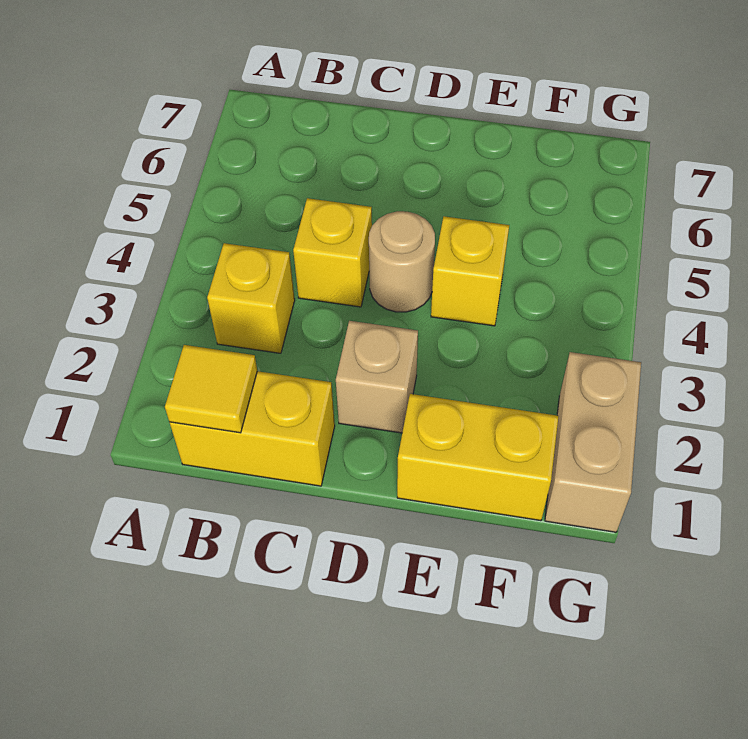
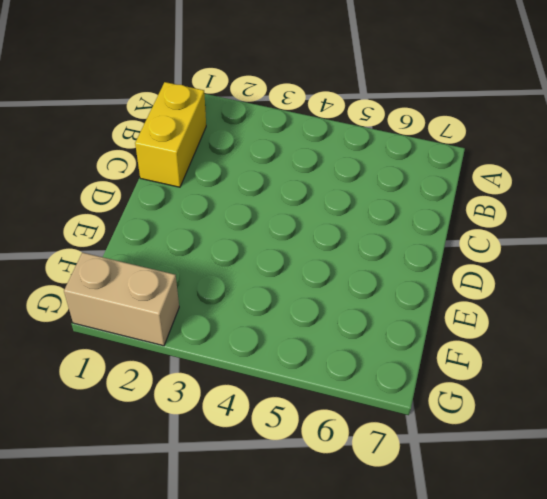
none -> yellow 1x1 brick [207,243,295,353]
none -> yellow 1x1 brick [293,198,372,307]

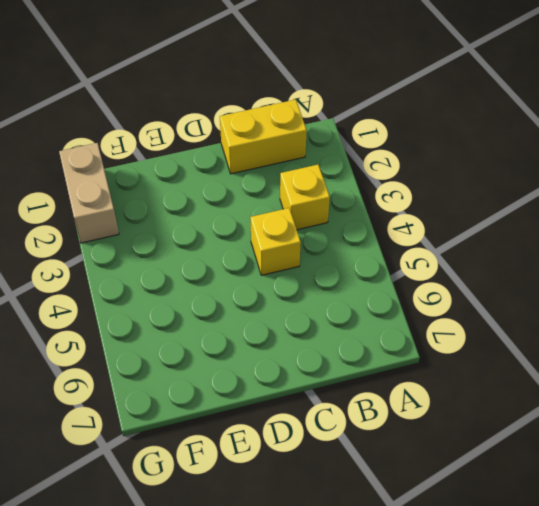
none -> tan 1x1 brick [336,321,418,433]
none -> tan 1x1 round brick [369,211,435,312]

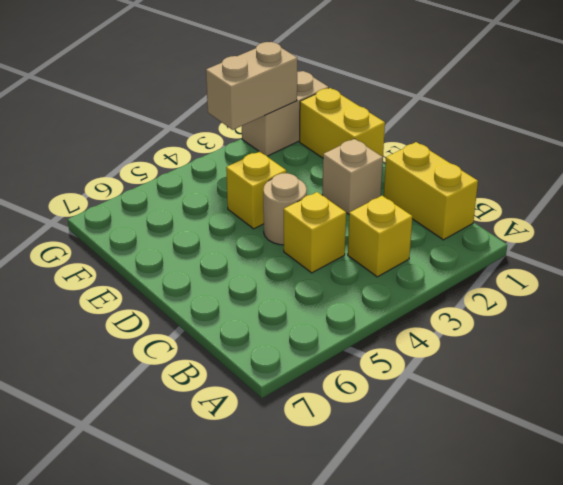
tan 1x2 brick [206,42,297,130] -> none
none -> yellow 1x1 tile [165,345,257,433]

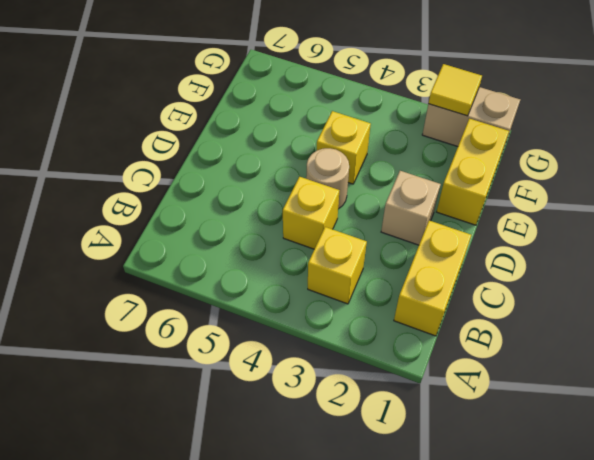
yellow 1x1 tile [429,64,482,116] -> yellow 1x1 tile moved to [165,345,257,433]

